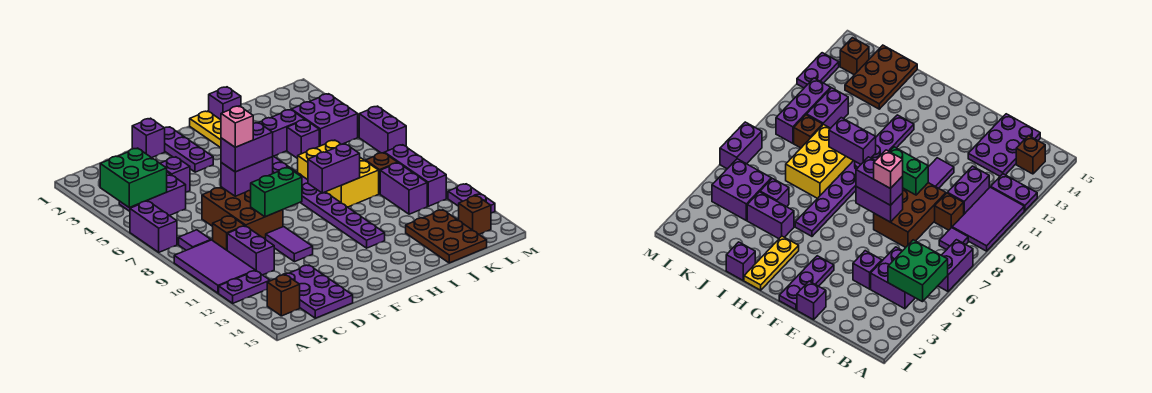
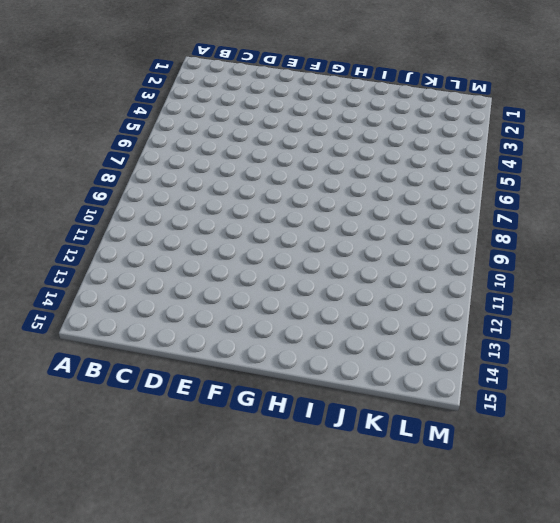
none -> purple 1x2 brick [130,201,177,252]
none -> purple 2x3 tile [174,240,255,293]
none -> purple 1x2 plate [219,271,270,303]
none -> purple 2x2 brick [119,172,186,216]

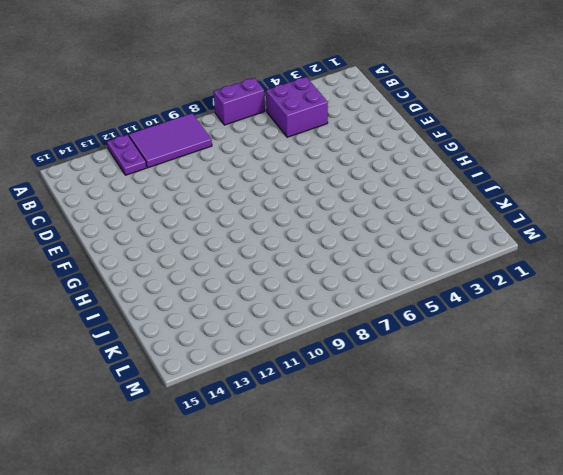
none -> purple 1x1 tile [179,230,211,250]
none -> brown 1x1 brick [267,275,300,316]
none -> brown 1x1 brick [213,216,244,250]
none -> purple 1x2 brick [227,226,274,275]

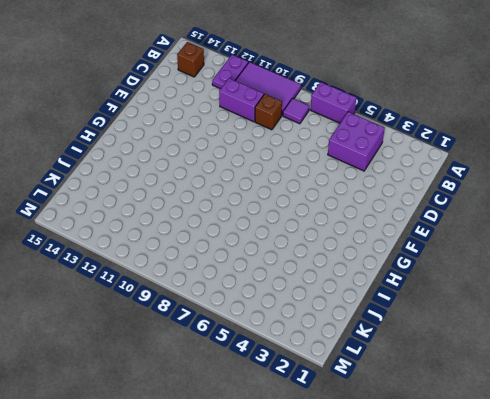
none -> purple 2x3 plate [283,265,353,318]
none -> purple 1x1 brick [160,157,190,192]
none -> brown 2x3 brick [202,187,283,240]
none -> purple 1x1 brick [132,118,165,158]

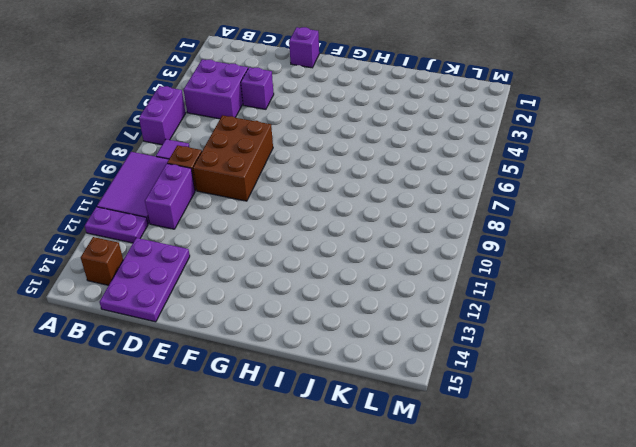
none -> purple 1x2 tile [266,227,313,262]
none -> purple 1x3 plate [165,127,213,172]
none -> yellow 1x3 plate [190,111,221,148]
none -> purple 1x8 plate [273,156,385,248]

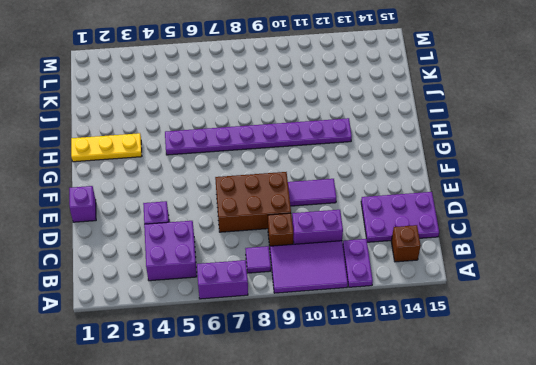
none -> purple 1x3 plate [165,127,213,172]
none -> purple 1x1 brick [209,87,241,120]
none -> purple 1x2 brick [259,110,305,156]
none -> yellow 2x3 brick [298,140,379,207]

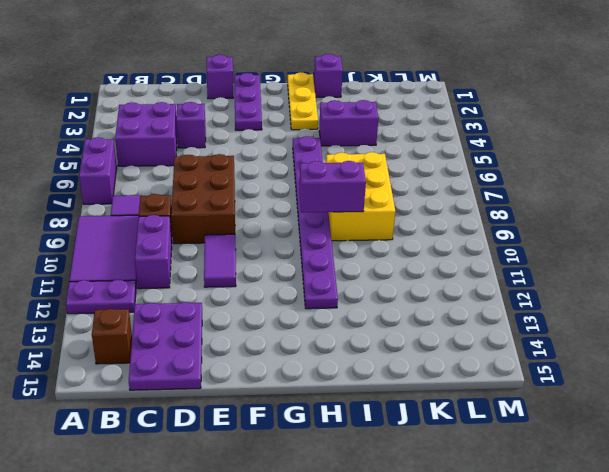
none -> purple 1x1 brick [287,120,319,159]
none -> brown 2x3 plate [406,210,487,263]
none -> purple 2x2 brick [291,94,358,146]
none -> brown 1x1 brick [365,153,398,194]

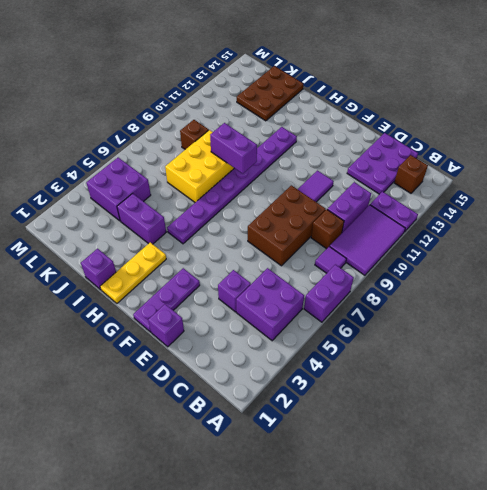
none -> purple 1x1 brick [287,120,319,159]
none -> purple 1x2 brick [380,163,427,214]
none -> purple 1x3 brick [385,145,446,206]
none -> brown 1x1 brick [459,196,491,234]

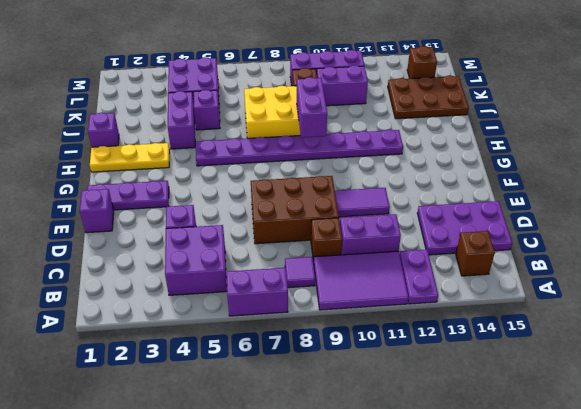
none -> purple 1x2 brick [359,106,406,153]
none -> purple 1x2 plate [448,184,495,213]
none -> green 2x2 brick [100,148,167,207]
none -> purple 1x2 brick [221,157,273,196]

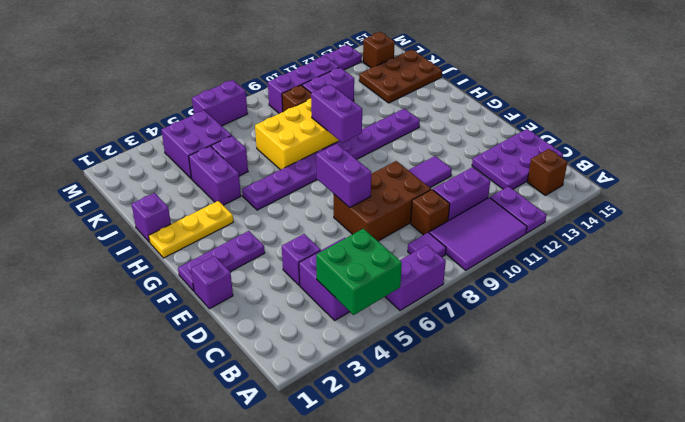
none -> green 1x2 brick [251,168,302,217]
none -> purple 1x2 brick [221,123,273,172]
none -> pink 1x1 brick [221,106,253,147]

